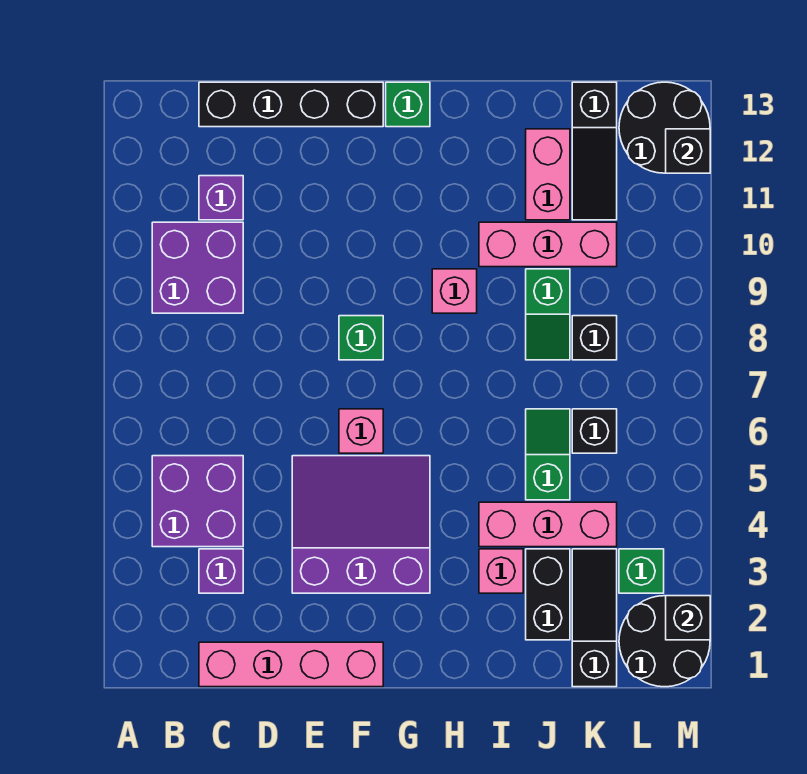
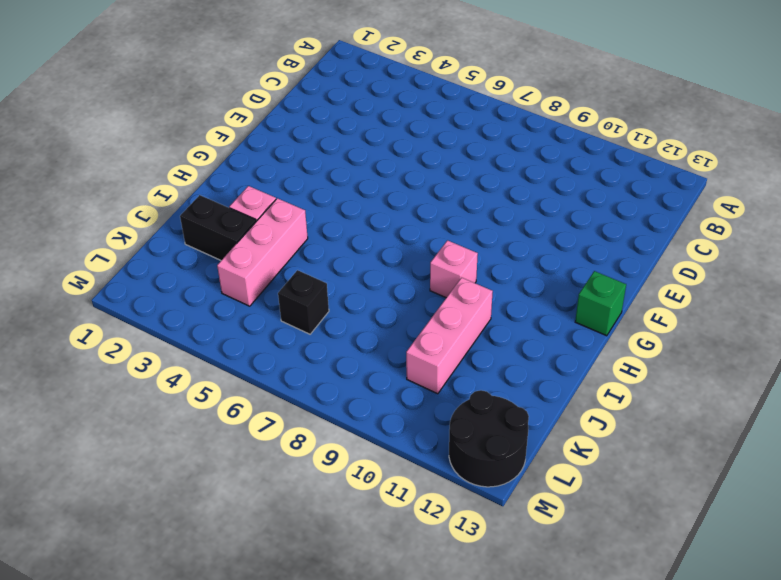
none -> purple 2x2 brick [152,456,243,547]
none -> purple 2x2 brick [152,222,243,313]
none -> pink 1x4 brick [199,642,383,687]

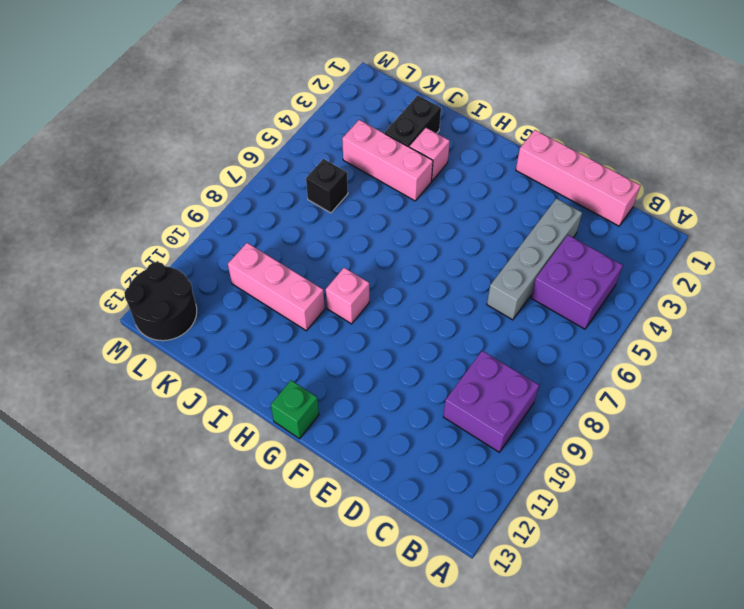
grey 1x4 brick [487,199,582,320] -> none
none -> purple 1x1 brick [199,549,243,593]
none -> purple 1x1 brick [199,176,243,220]
none -> black 1x4 brick [199,82,383,127]

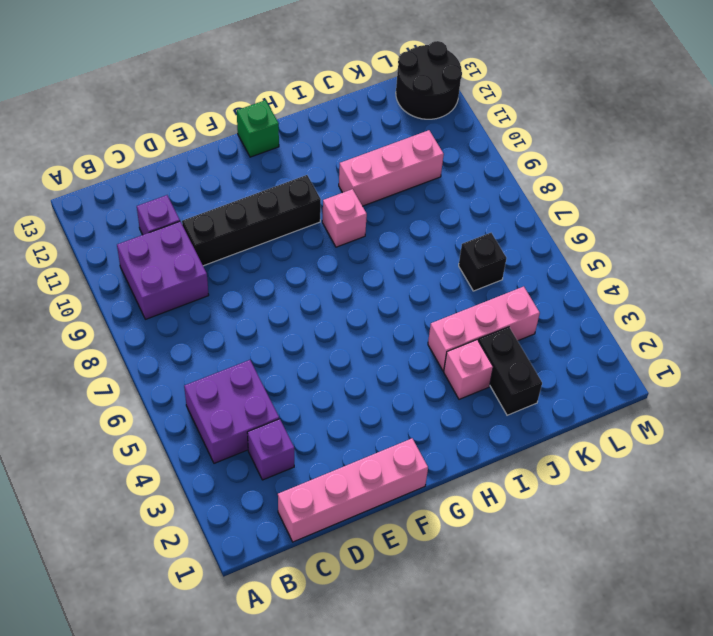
black 1x4 brick [182,175,321,266] -> black 1x4 brick moved to [199,82,383,127]
none -> purple 3x3 slope [292,456,430,593]
none -> pink 1x1 brick [339,409,383,453]
none -> green 1x1 brick [339,316,383,360]

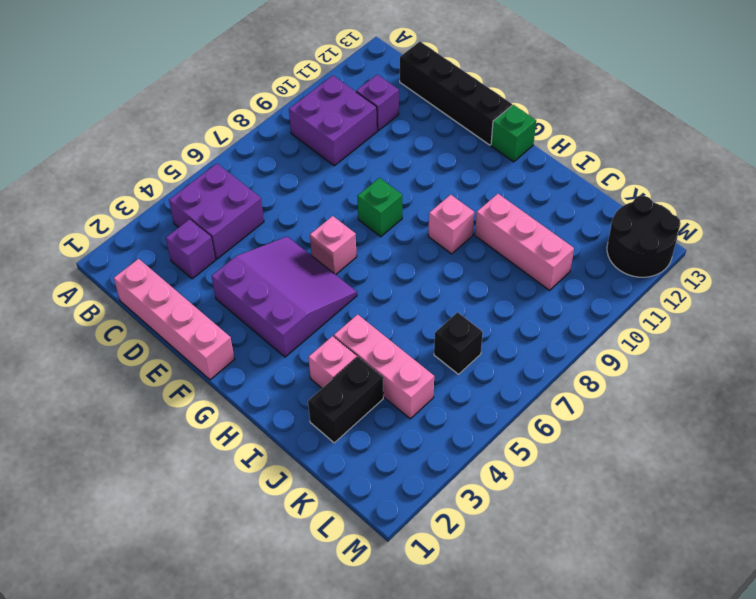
none -> green 1x2 slope [526,409,570,500]
none -> green 1x2 slope [526,269,570,360]
none -> pink 1x2 brick [526,129,570,220]

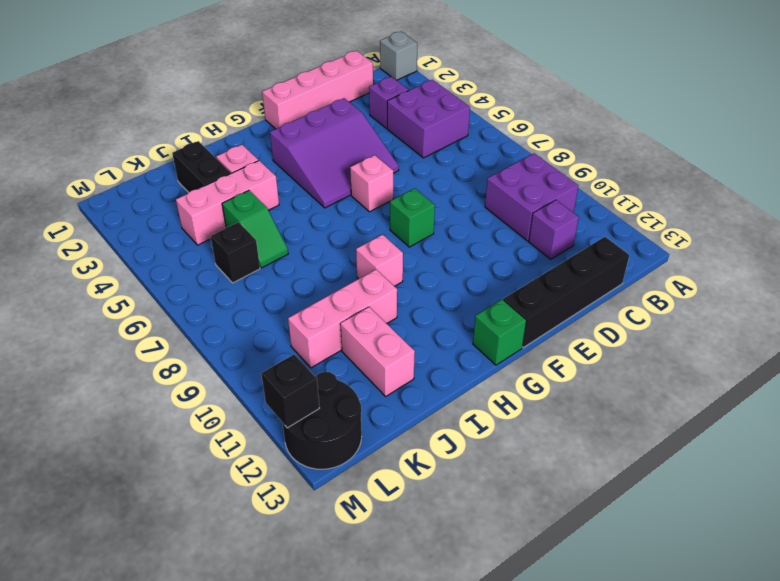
grey 1x1 brick [380,32,417,80] -> none
none -> green 1x2 slope [526,269,570,360]
none -> black 1x3 slope [572,549,617,687]
none -> black 1x1 brick [572,316,617,360]

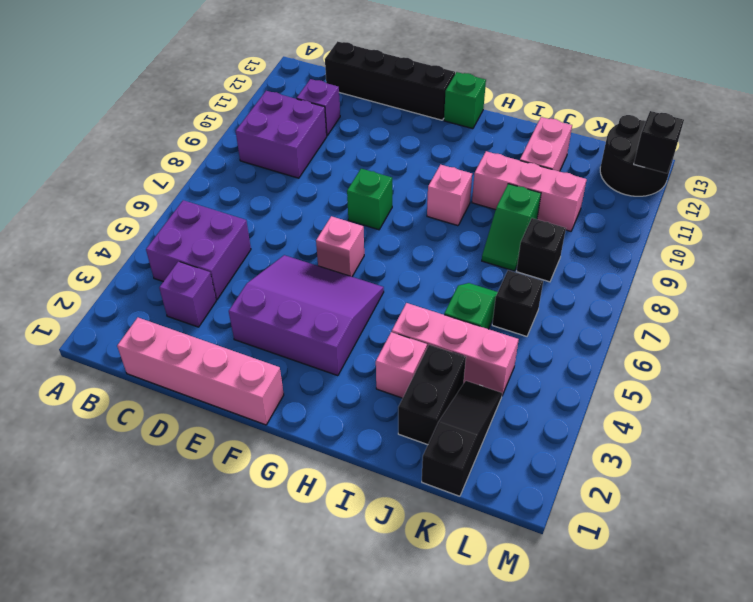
none -> black 1x3 slope [572,82,617,220]
none -> black 2x2 round brick [619,596,710,687]
none -> green 1x1 brick [619,549,664,593]

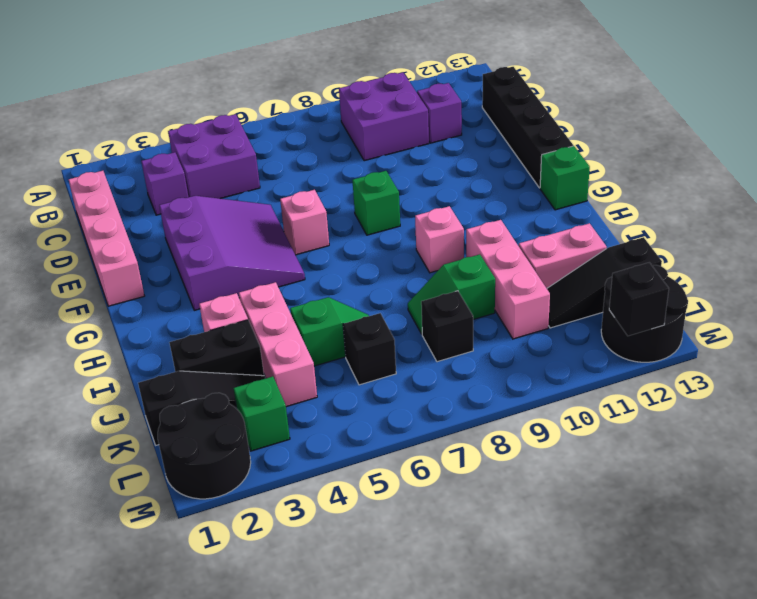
none -> black 1x1 brick [666,596,710,640]

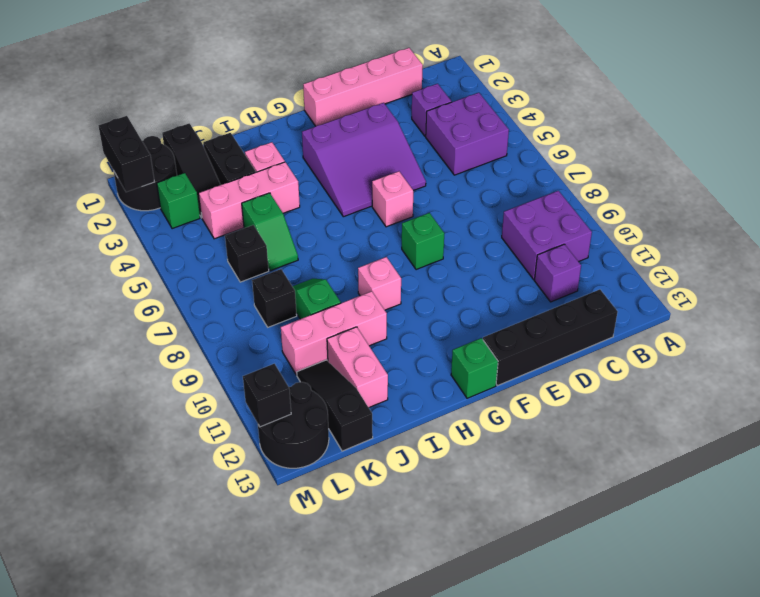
black 1x2 brick [98,116,154,192] -> black 1x1 brick [666,596,710,640]

